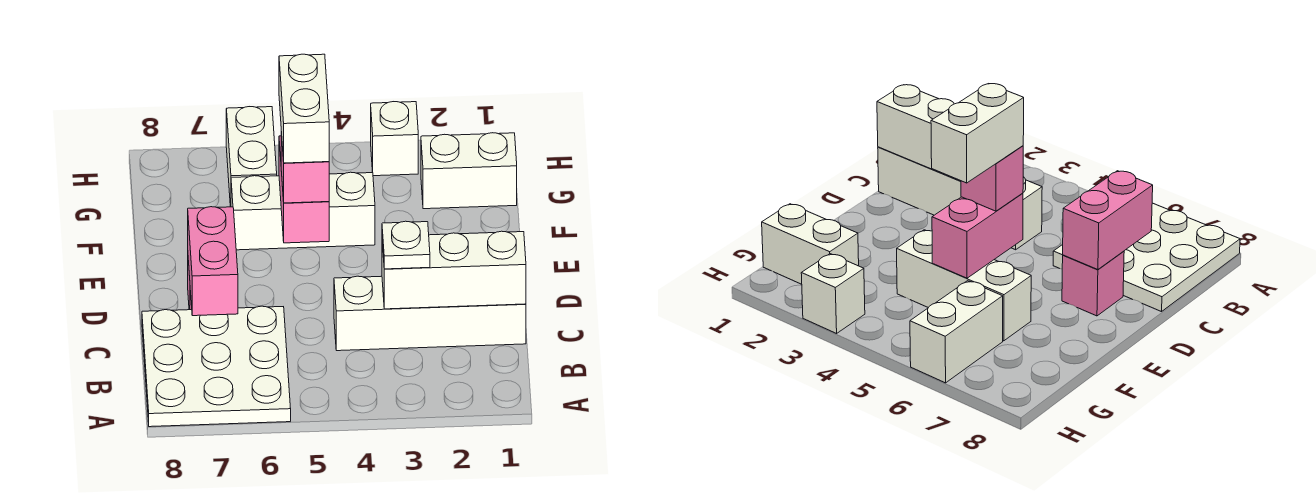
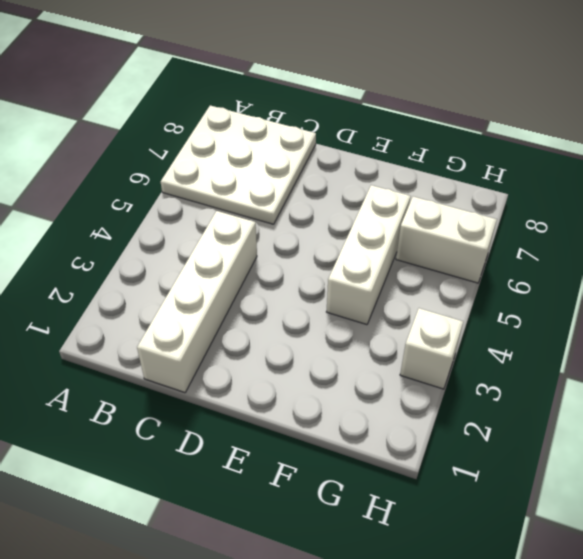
none -> pink 1x1 brick [1062,251,1124,316]
none -> white 1x2 brick [421,133,517,209]
none -> white 1x3 brick [382,231,526,309]

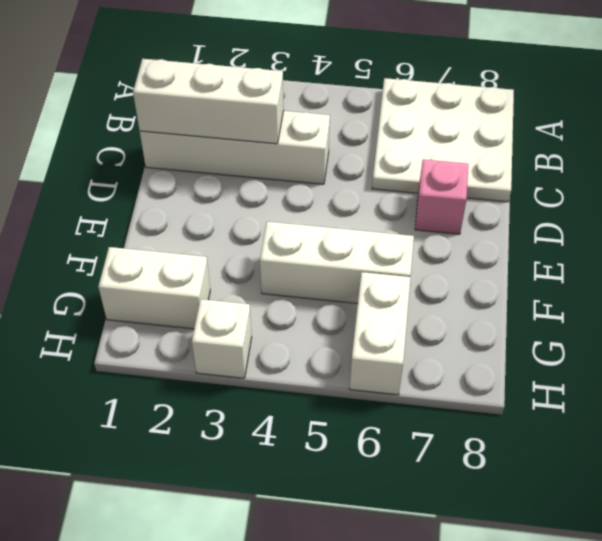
none -> pink 1x2 brick [188,207,238,316]
none -> pink 1x2 brick [279,136,329,243]
none -> white 1x1 plate [382,221,430,269]

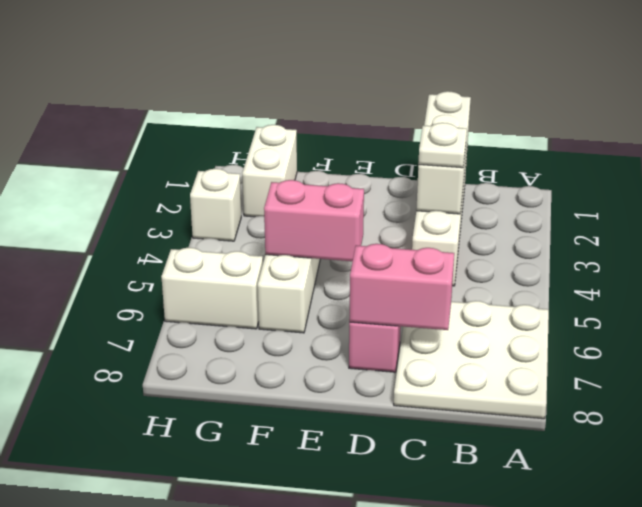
none -> pink 1x1 brick [281,132,329,203]
none -> white 1x2 brick [279,54,329,163]

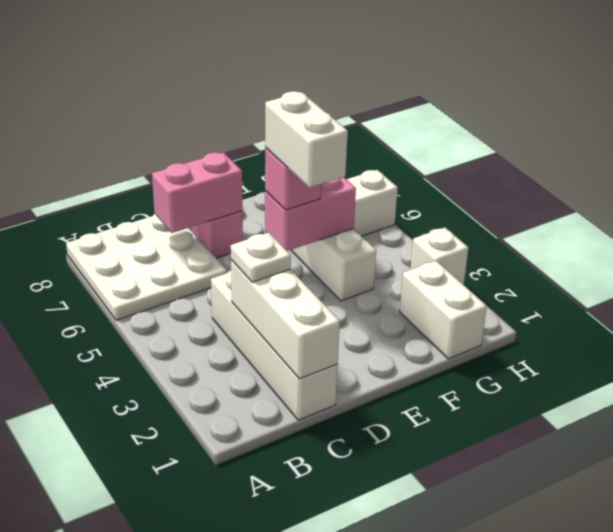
white 1x2 brick [265,91,348,188] -> white 1x2 brick turned to [279,54,329,163]

